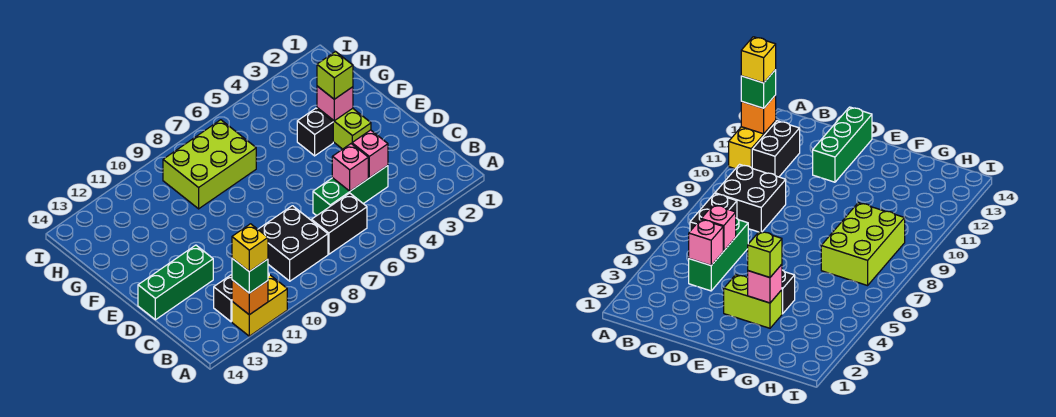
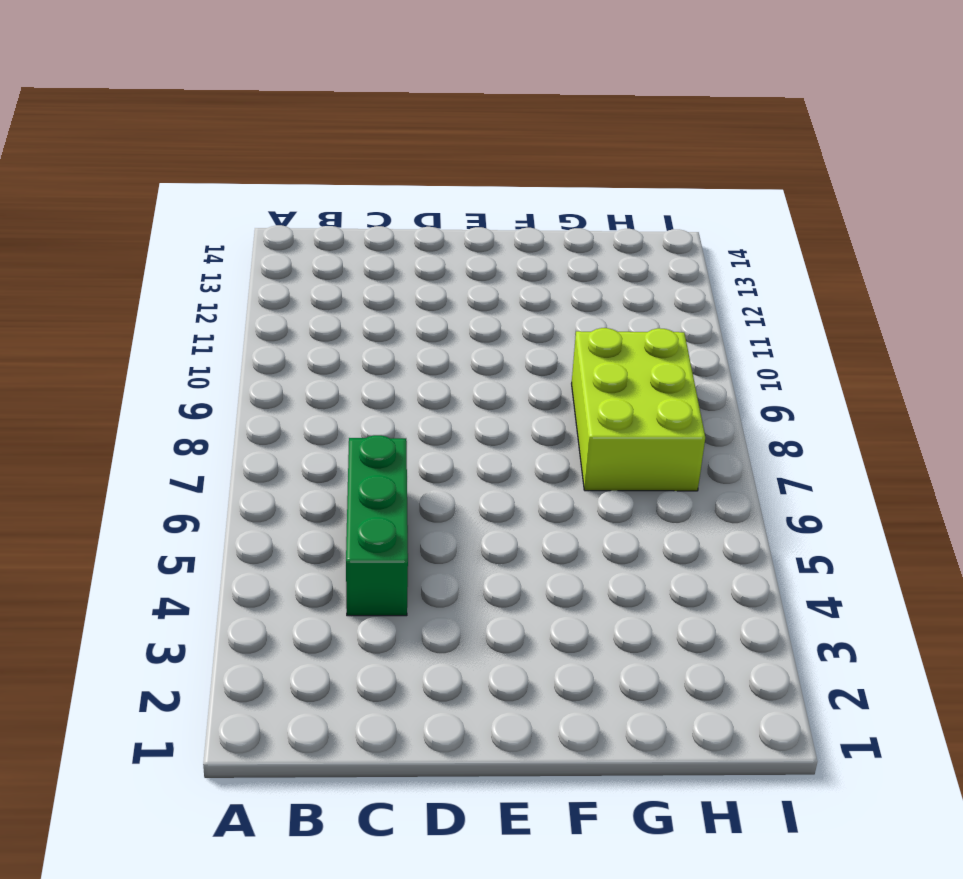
none -> yellow 1x2 brick [232,275,287,336]
none -> black 1x2 brick [312,193,367,254]
none -> black 2x2 brick [258,206,328,281]

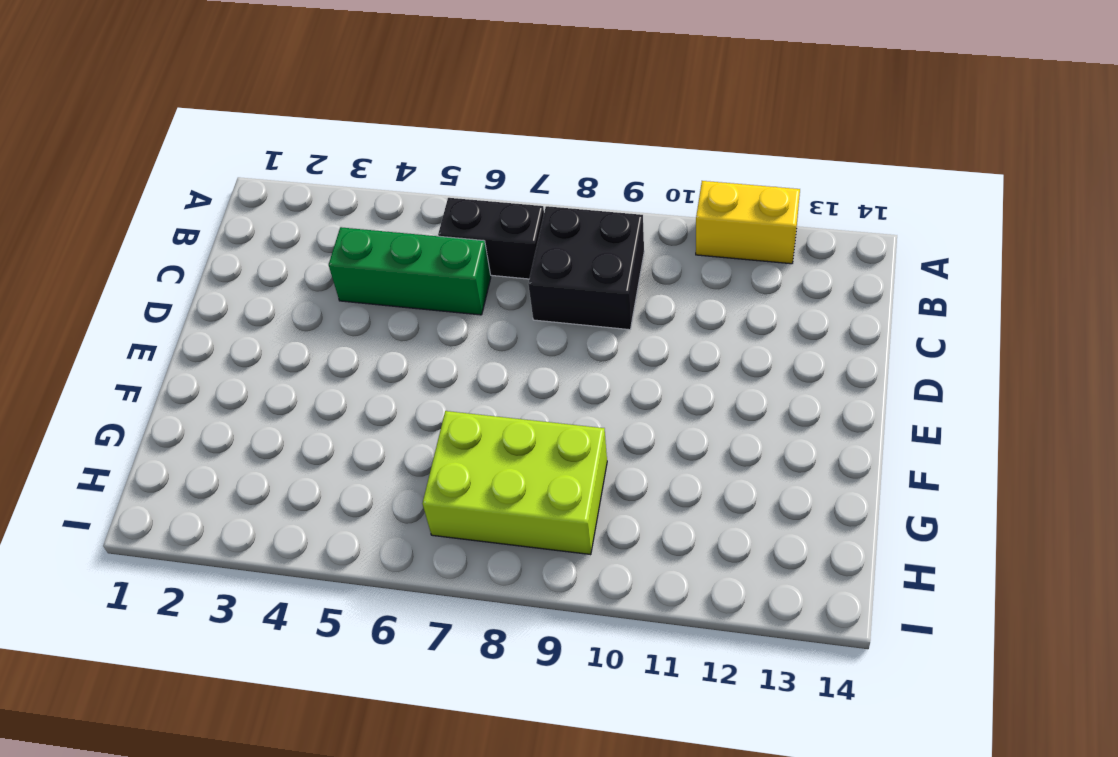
none -> black 1x2 brick [214,274,269,322]
none -> green 1x3 brick [138,245,213,320]
none -> lime 1x2 brick [317,108,371,149]

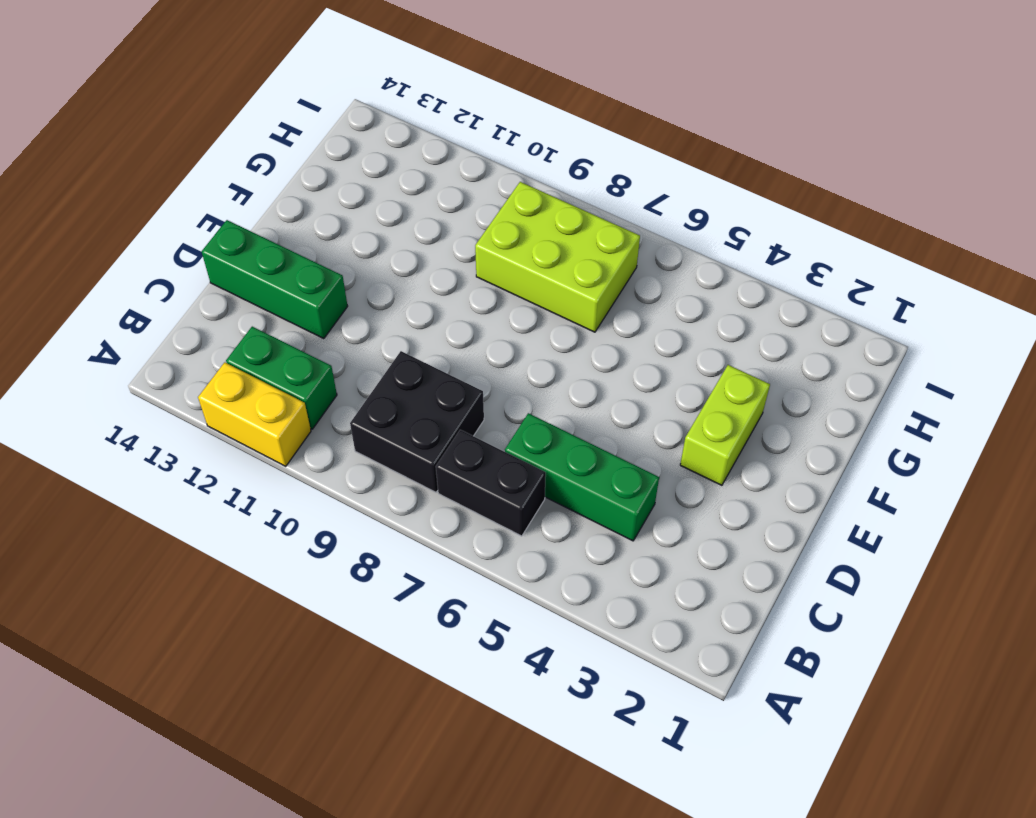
green 1x2 brick [226,327,337,429] -> black 1x2 brick [214,274,269,322]
none -> black 1x1 brick [297,108,333,156]
none -> orange 1x1 brick [232,280,268,315]
none -> pink 1x1 brick [352,130,388,178]

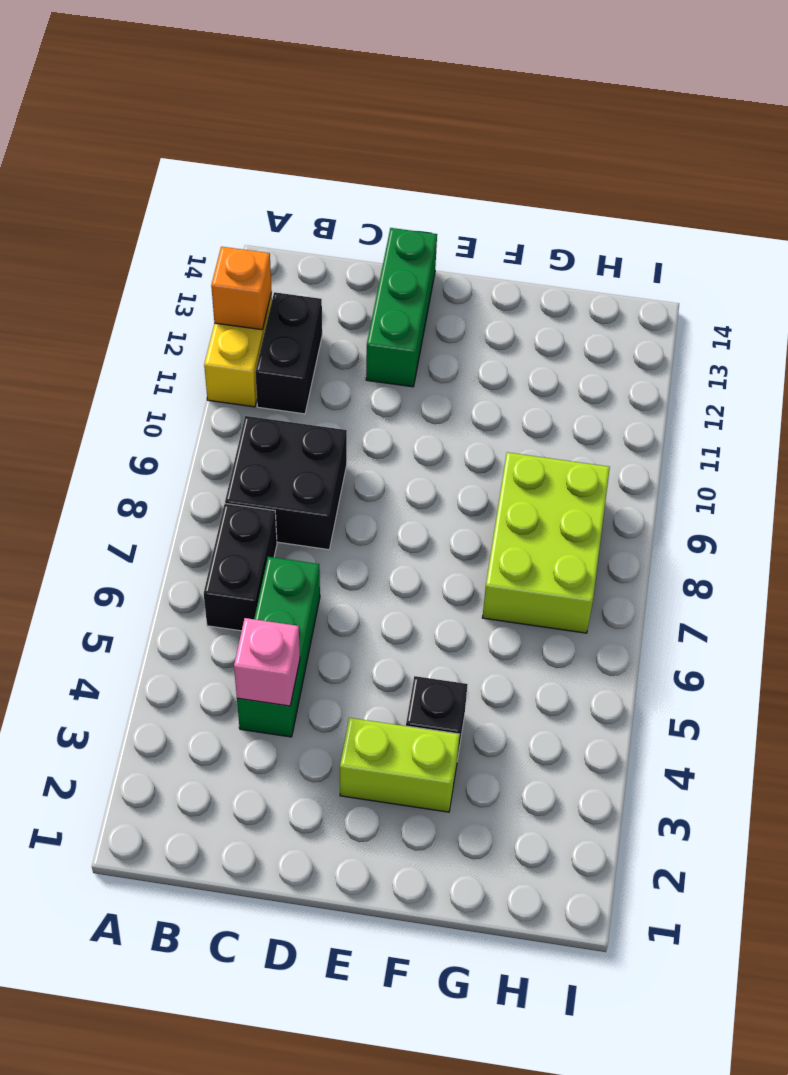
none -> pink 1x1 brick [332,144,368,191]
none -> pink 1x1 brick [317,86,353,121]
none -> green 1x1 brick [232,258,268,293]

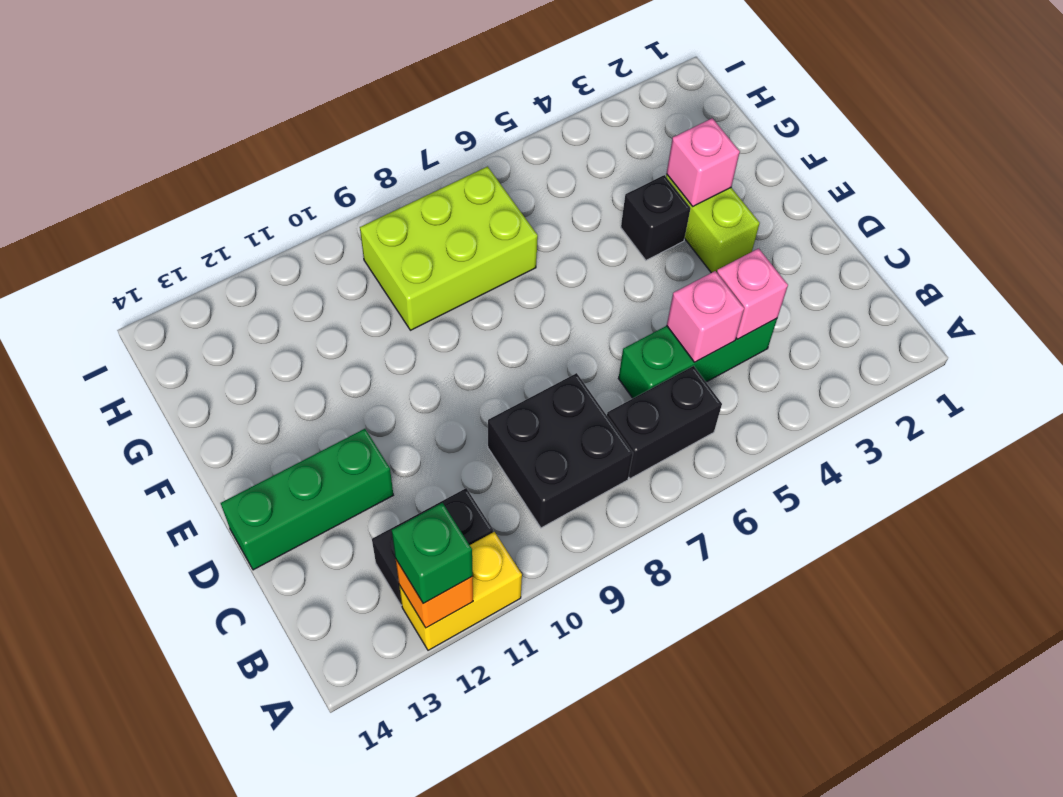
none -> lime 1x1 brick [317,52,353,99]
none -> yellow 1x1 brick [232,224,268,272]

